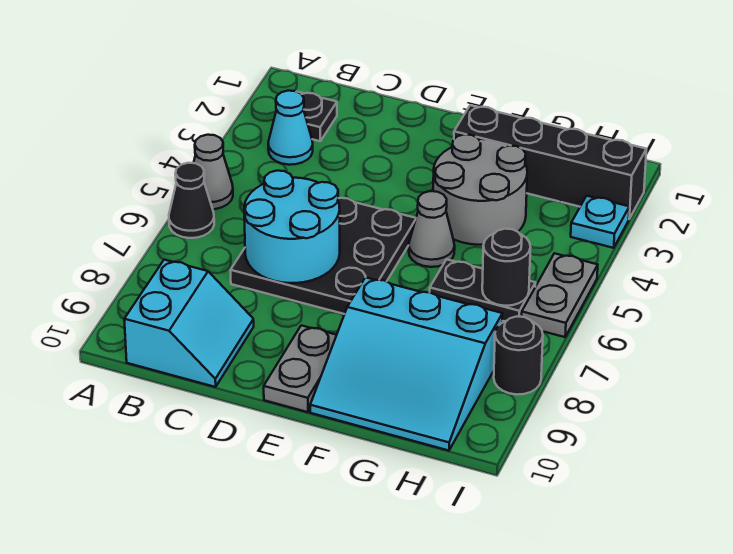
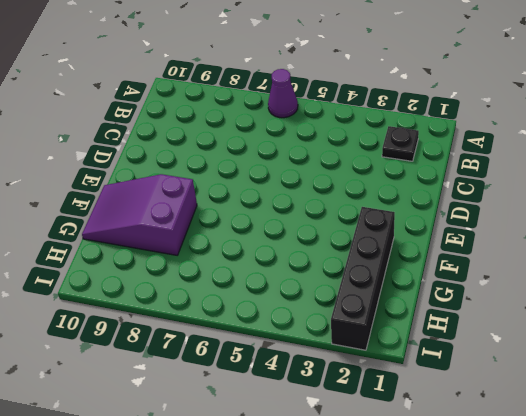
purple 1x1 cone [268,69,298,118] -> black 1x1 cone [169,163,214,238]
purple 2x3 slope [82,174,197,255] -> cyan 3x3 slope [310,277,502,451]
none -> grey 1x1 cone [194,135,233,209]
none -> cyan 1x1 cone [268,91,313,165]
none -> cyan 2x2 slope [124,260,254,387]

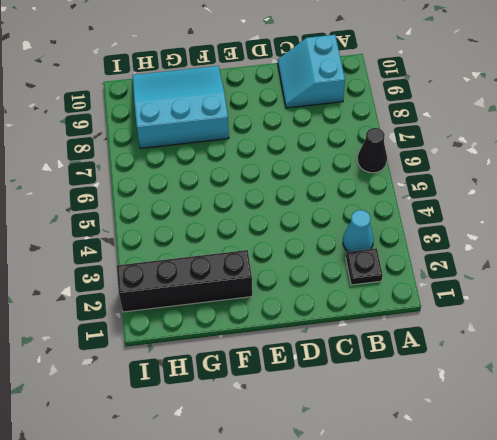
none -> grey 1x1 cone [194,135,233,209]
none -> black 3x3 plate [231,198,416,314]
none -> grey 1x2 plate [264,325,336,412]

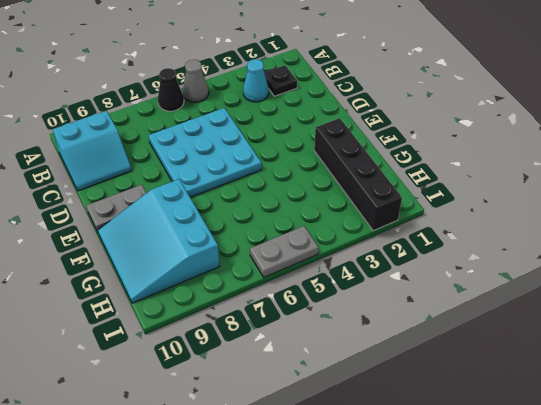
cyan 3x3 plate [148,108,262,197] -> black 3x3 plate [231,198,416,314]
none -> grey 2x2 round brick [433,134,527,245]
none -> grey 1x1 cone [409,191,455,267]
none -> black 1x2 plate [430,259,535,321]

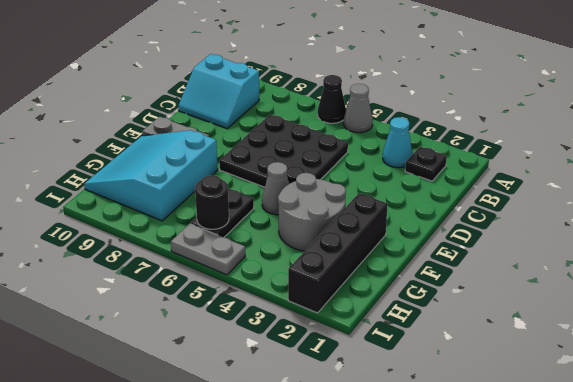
none -> cyan 1x1 plate [571,196,629,248]
none -> black 1x1 round brick [494,316,543,395]
none -> cyan 2x2 round brick [244,171,340,283]

